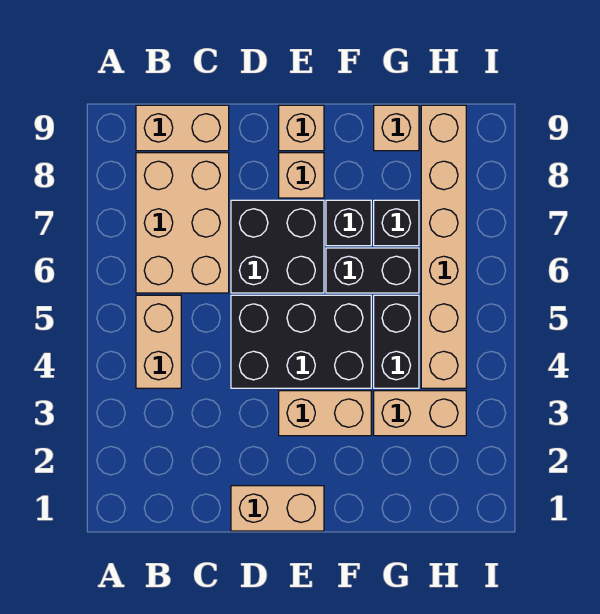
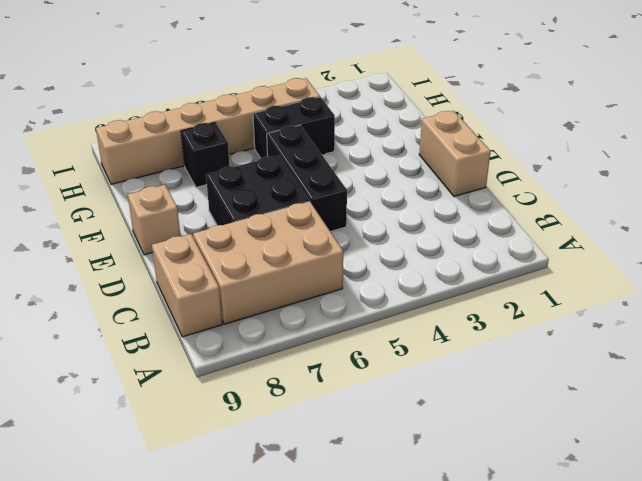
black 1x3 brick [267,125,347,232] -> black 2x3 brick [231,295,371,388]
none -> tan 1x2 brick [136,295,181,388]
none -> tan 1x2 brick [279,391,371,436]
none -> tan 1x1 brick [279,153,324,198]

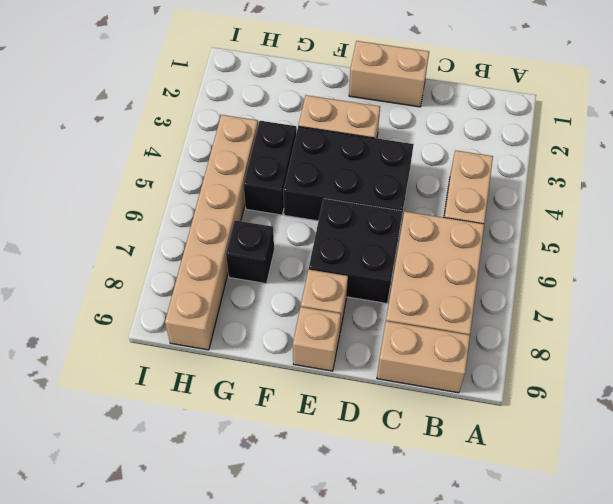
none -> black 1x2 brick [326,248,419,293]
none -> black 1x1 brick [326,200,371,246]
none -> tan 1x2 brick [374,391,466,436]

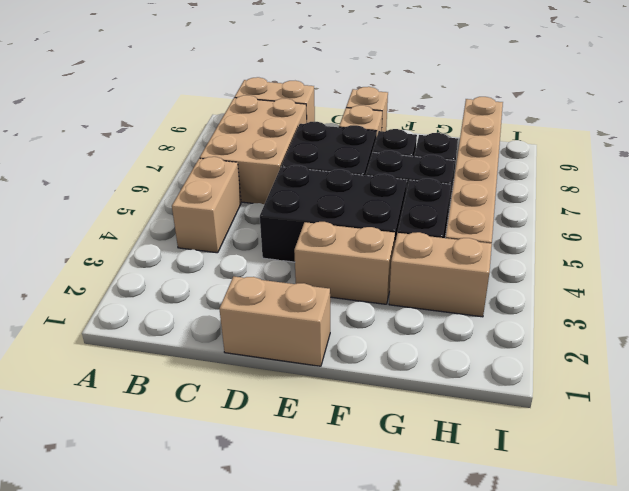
none -> tan 1x1 brick [374,105,419,151]

